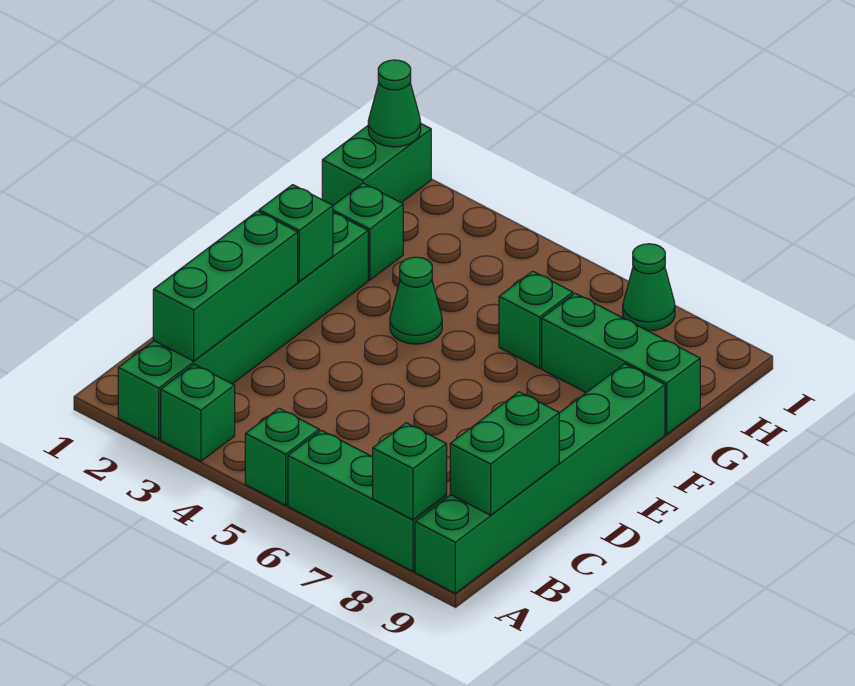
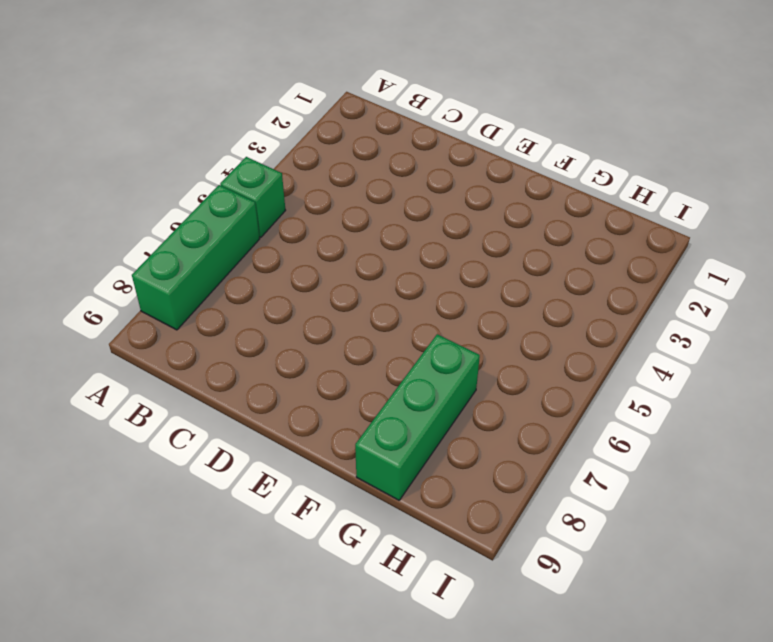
none -> green 1x6 brick [118,212,368,439]
none -> green 1x1 brick [161,364,235,461]
none -> green 1x6 brick [415,364,665,593]

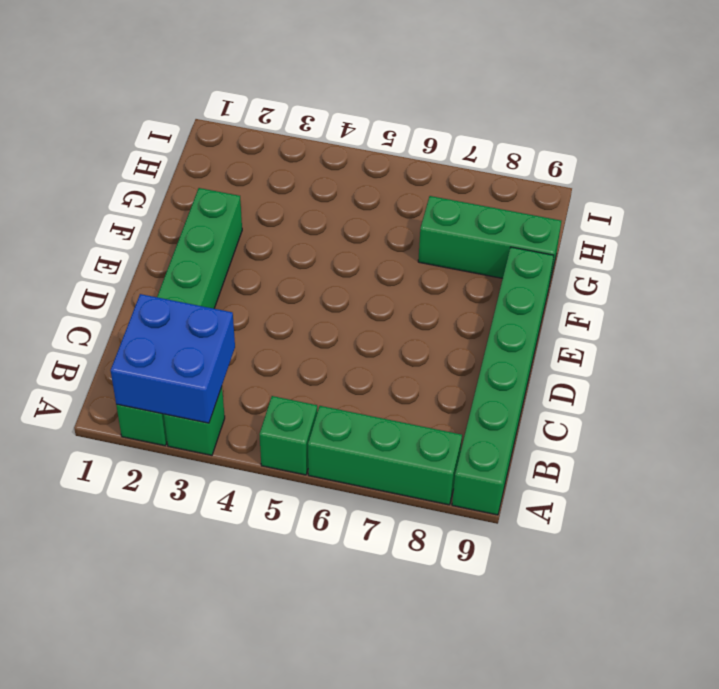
blue 2x2 brick [111,294,235,423] -> green 1x3 brick [153,211,298,361]
none -> green 1x1 cone [390,257,442,344]
none -> green 1x1 brick [333,183,403,280]
none -> green 1x1 brick [499,271,573,368]

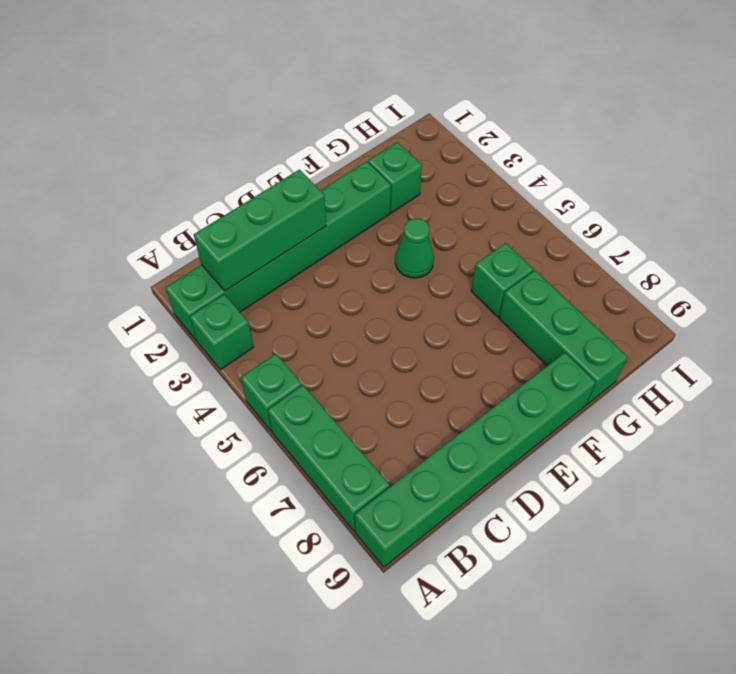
none -> green 1x2 brick [322,124,431,205]
none -> green 1x1 cone [623,244,675,331]
none -> green 1x1 brick [373,423,447,520]

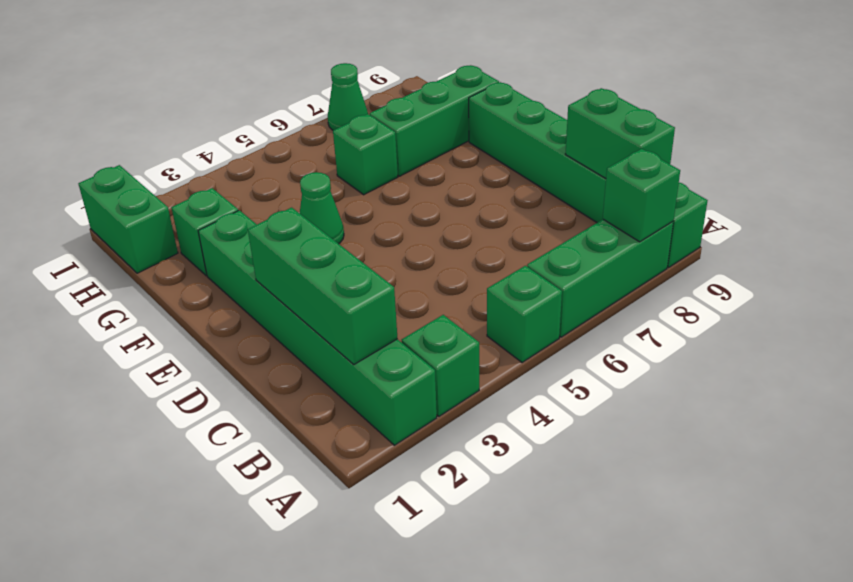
none -> green 1x1 brick [259,185,333,281]
none -> green 1x1 cone [368,60,421,147]

